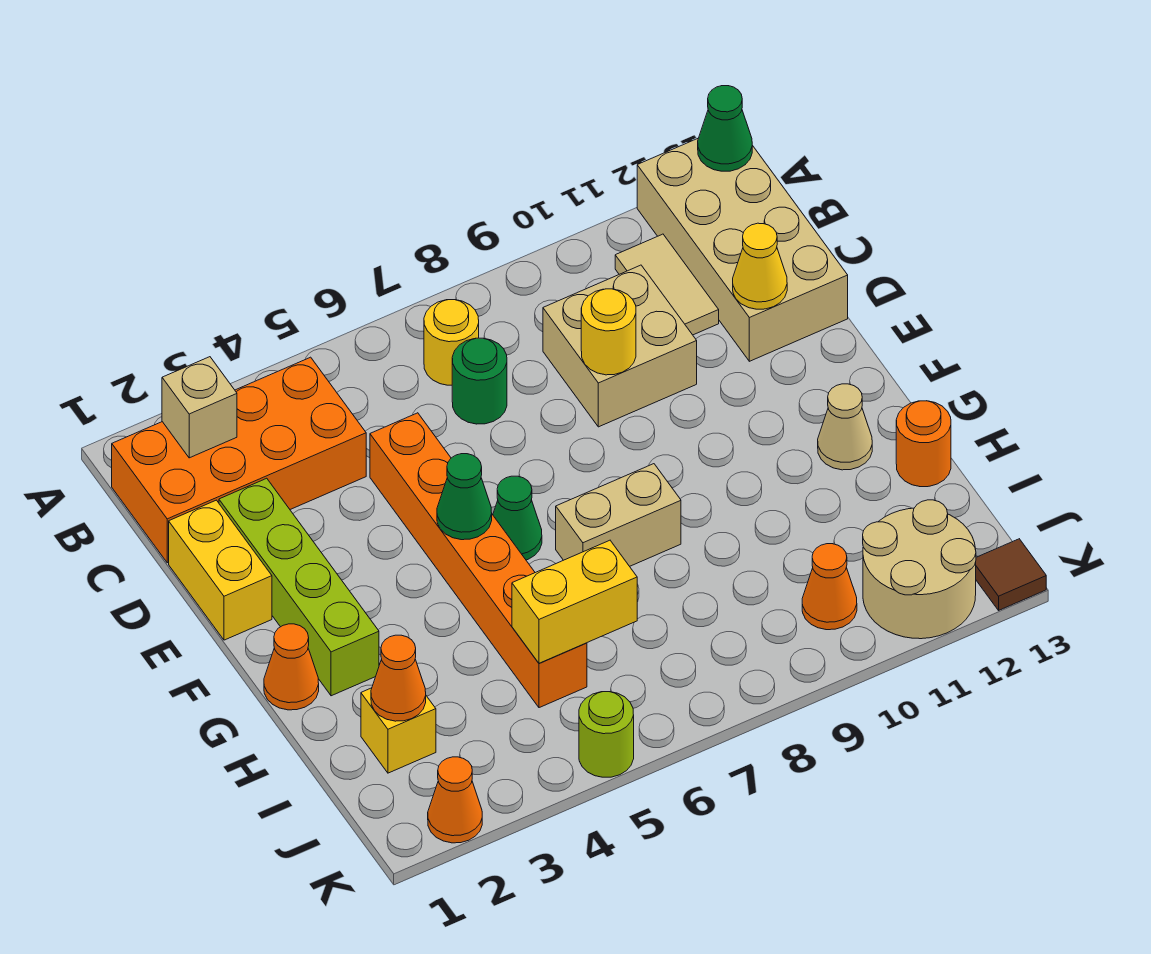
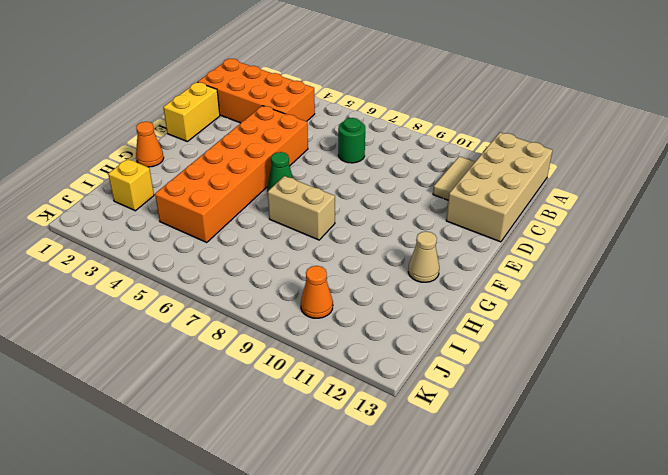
orange 2x6 brick [155,106,308,243] -> orange 1x6 brick [370,413,587,708]
none -> yellow 1x1 round brick [424,300,479,385]
none -> tan 2x2 brick [543,265,697,427]
none -> lime 1x4 brick [219,478,379,696]

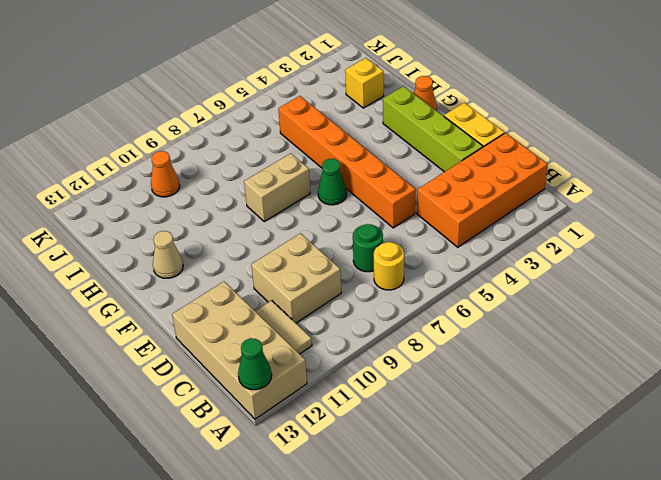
none -> orange 1x1 round brick [896,401,951,487]
none -> tan 2x2 round brick [863,500,976,639]
none -> orange 1x1 cone [428,757,482,843]

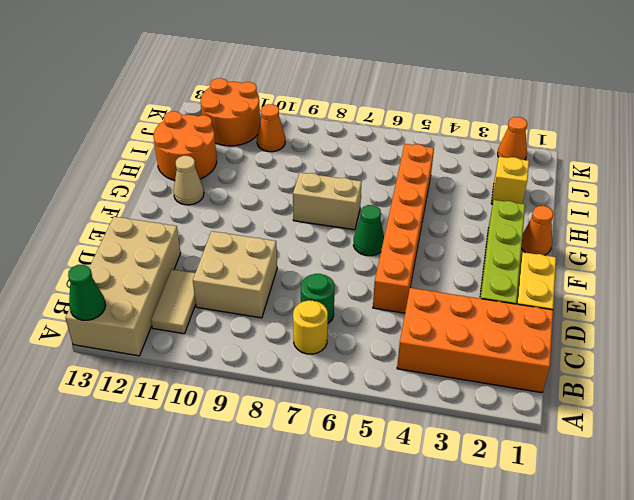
orange 2x2 round brick [154,111,217,181] -> orange 1x1 round brick [896,401,951,487]
orange 2x2 round brick [201,78,260,146] -> tan 2x2 round brick [863,500,976,639]
none -> lime 1x1 round brick [579,692,634,777]
none -> brown 1x1 tile [976,539,1046,610]
none -> tan 1x1 brick [162,357,237,458]

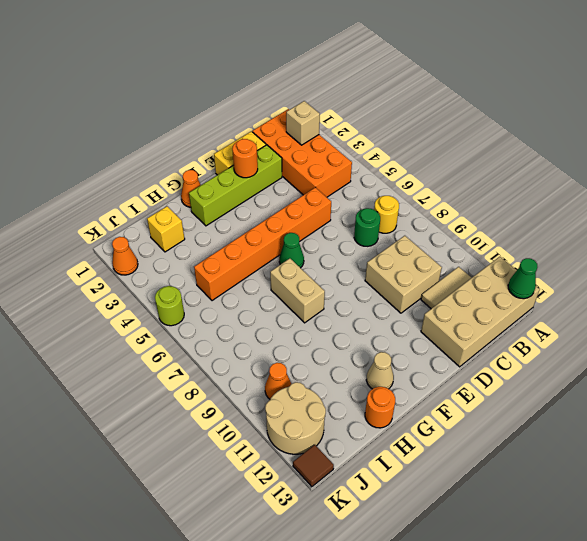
orange 1x1 round brick [232,139,258,178] -> none
none -> yellow 1x1 round brick [581,289,636,375]
none -> yellow 1x1 cone [733,223,787,309]
none -> green 1x1 cone [437,454,492,540]

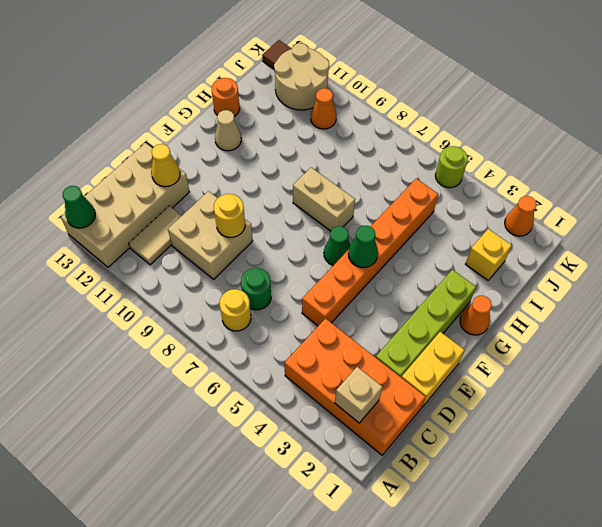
none -> orange 1x1 cone [371,635,426,721]
none -> yellow 1x2 brick [512,540,637,663]

